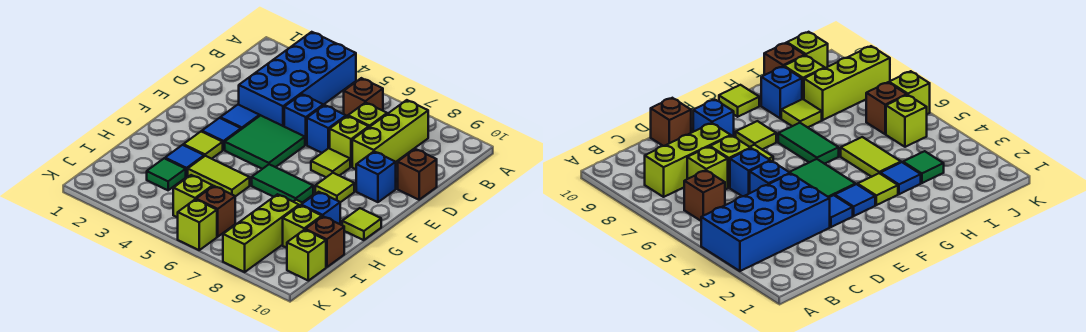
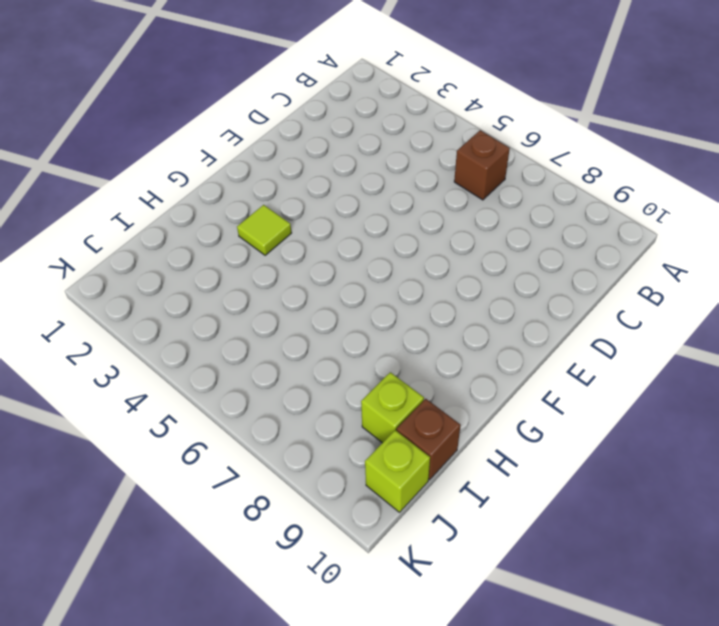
none -> blue 2x4 brick [239,32,356,126]
none -> lime 1x3 brick [352,100,428,169]
none -> lime 1x1 brick [348,102,387,127]

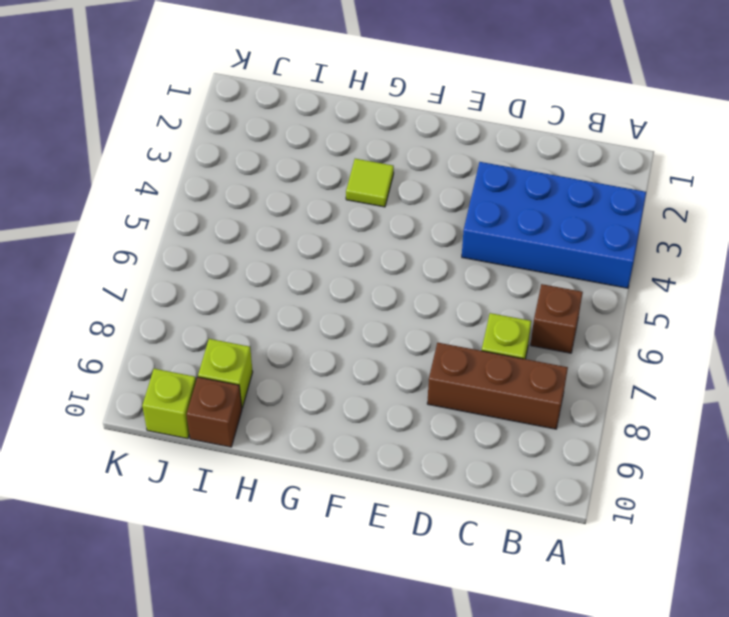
brown 1x3 brick [427,343,568,429] -> lime 1x3 brick [352,100,428,169]
none -> blue 1x1 brick [284,94,323,145]
none -> blue 1x1 brick [307,105,346,153]
none -> lime 1x1 brick [330,116,369,167]

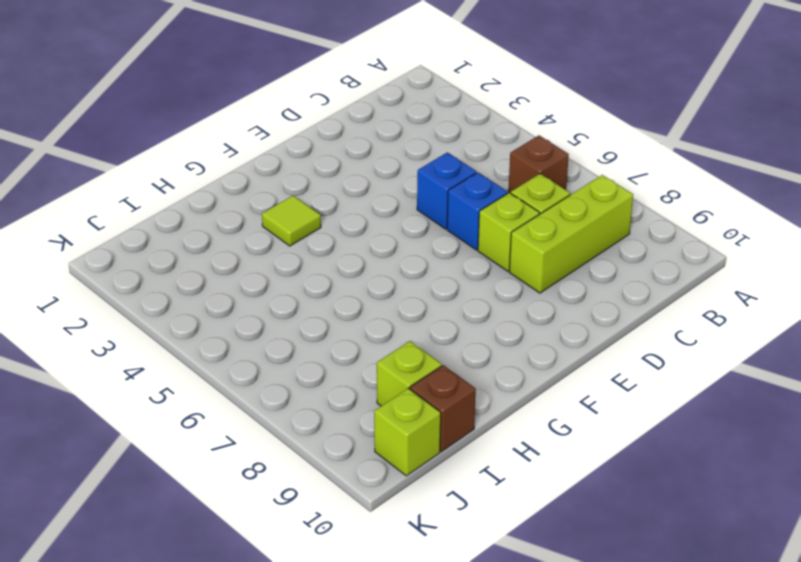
none -> blue 2x4 brick [239,32,356,126]
none -> brown 1x1 brick [398,149,437,200]
none -> blue 1x1 tile [220,104,260,129]

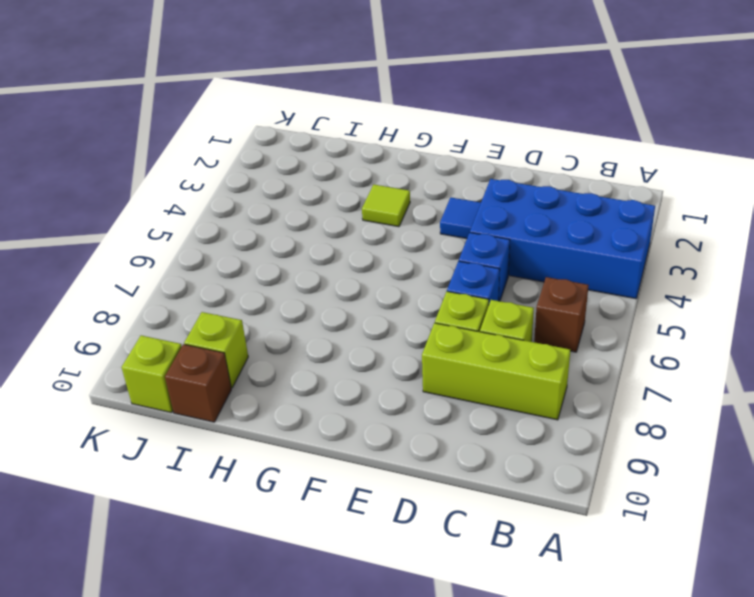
none -> brown 1x1 brick [398,149,437,200]
none -> green 2x2 tile [225,115,305,169]
none -> lime 1x1 tile [311,148,350,177]

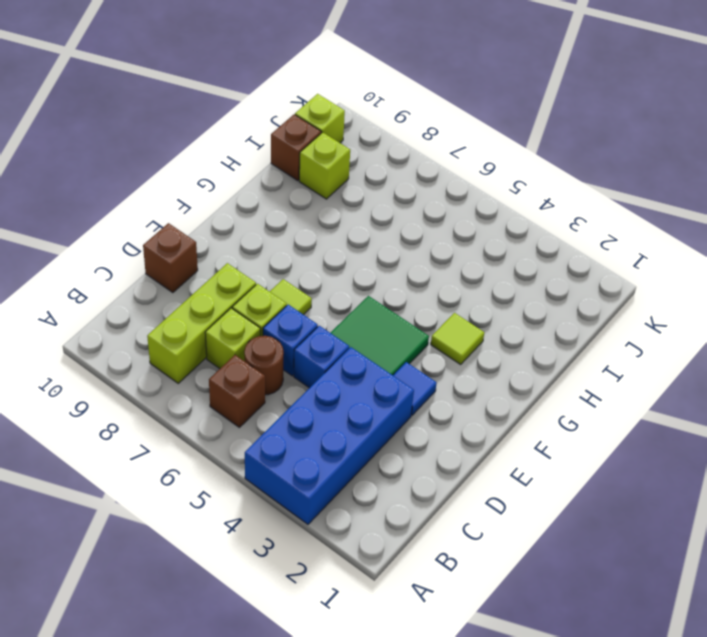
brown 1x1 round brick [244,336,284,395] -> none
none -> blue 1x1 brick [356,152,396,202]
none -> blue 1x1 tile [202,118,241,150]
none -> lime 1x1 tile [315,173,354,202]

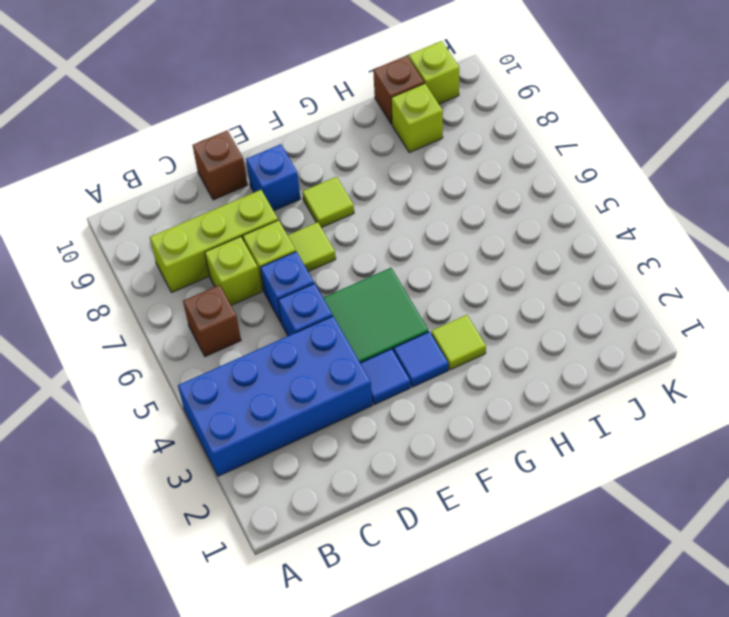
none -> green 1x2 tile [252,164,313,203]
none -> lime 1x1 tile [342,208,381,240]
none -> blue 1x1 tile [165,145,204,177]

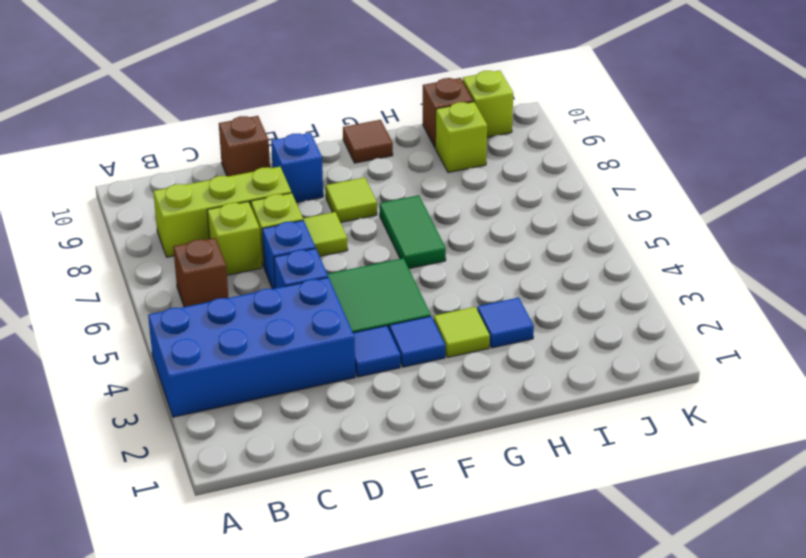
brown 1x1 tile [343,120,393,163] -> lime 1x1 tile [342,208,381,240]
none -> lime 1x2 tile [188,156,250,197]
none -> lime 1x1 tile [781,99,822,127]
none -> blue 1x1 brick [301,192,340,224]

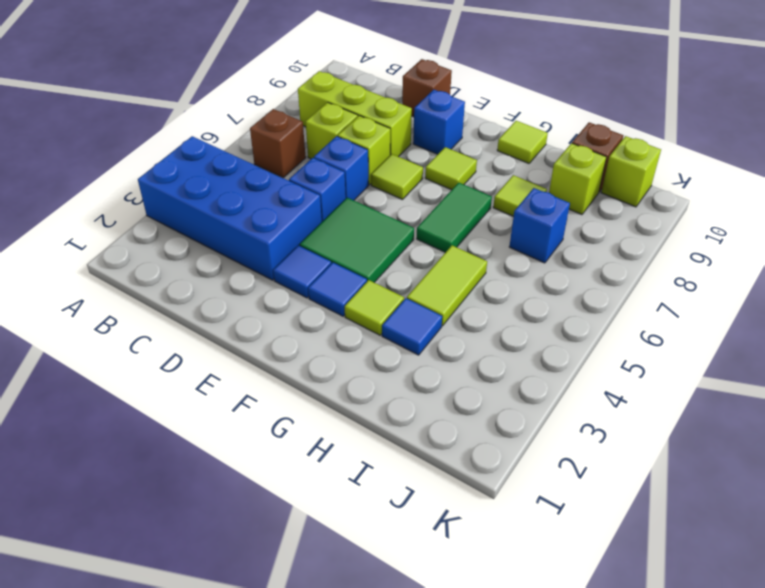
blue 1x1 brick [509,188,570,263] -> blue 1x1 brick moved to [301,192,340,224]
none -> green 1x1 tile [147,158,186,190]
none -> lime 1x3 brick [223,194,299,272]
none -> lime 1x1 brick [173,175,213,218]

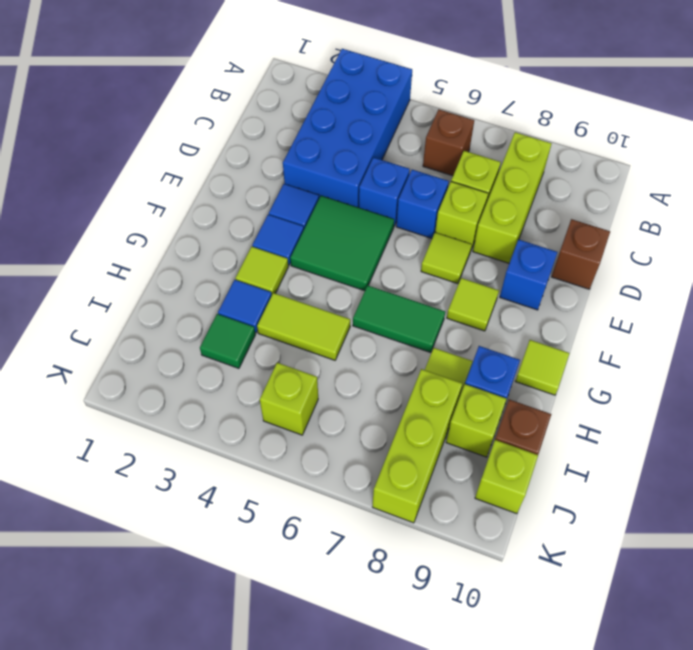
none -> brown 1x1 brick [196,186,235,237]
none -> lime 1x1 brick [178,199,217,250]

